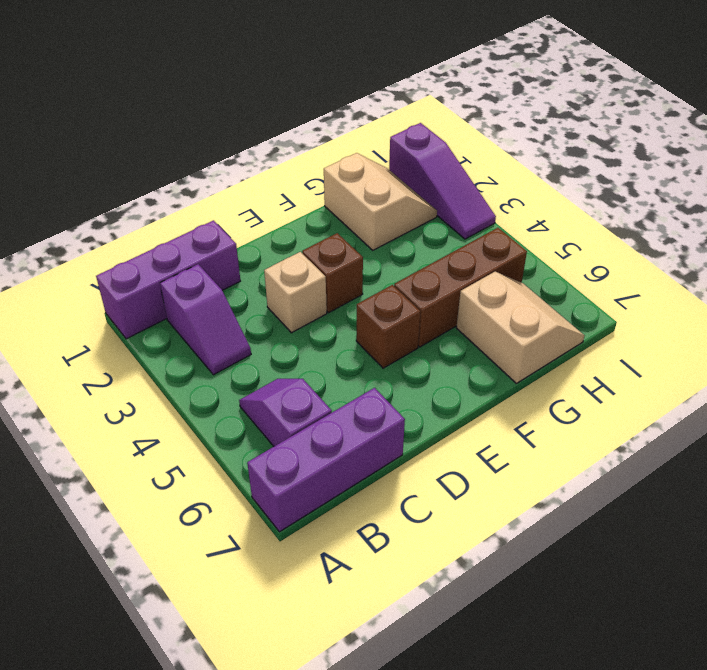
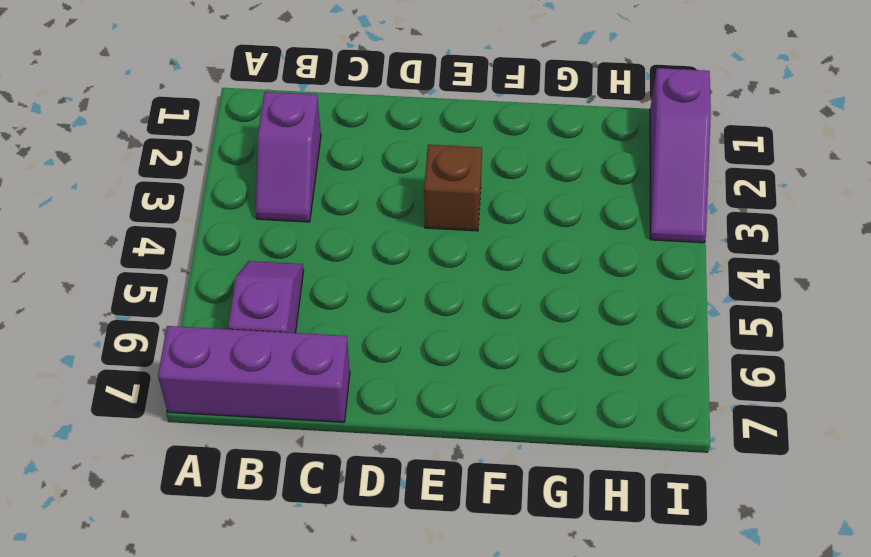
none -> purple 1x3 brick [96,220,240,339]
none -> tan 1x1 brick [264,252,327,333]

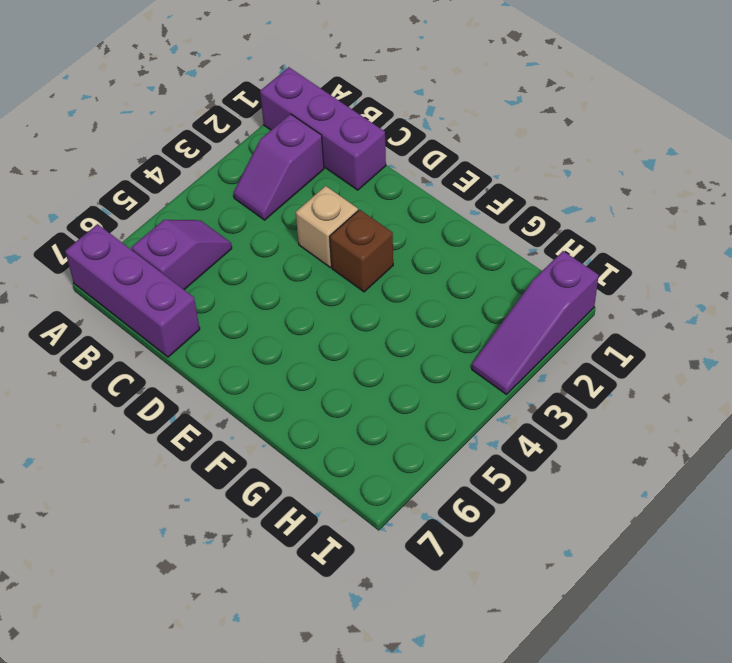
none -> brown 1x1 brick [356,285,421,368]
none -> brown 1x3 brick [394,228,527,347]

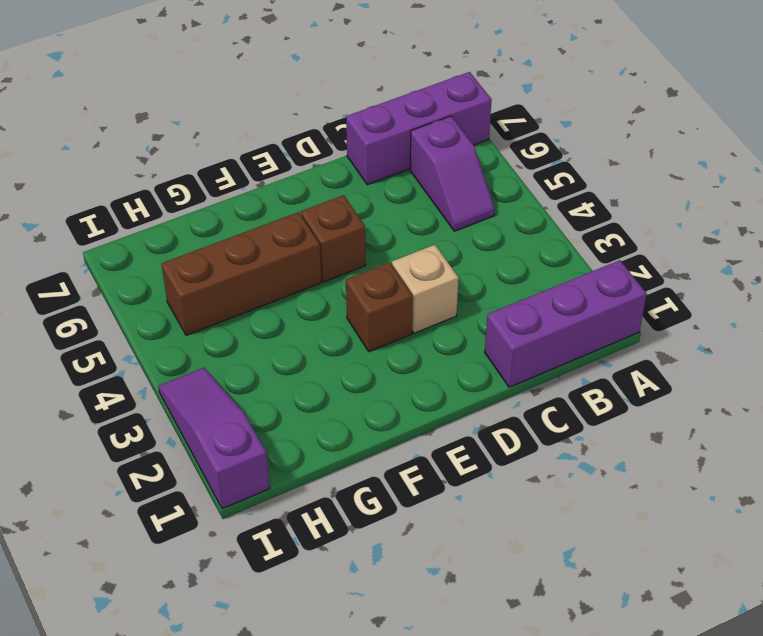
none -> purple 1x2 slope [160,264,251,375]
none -> tan 2x2 slope [324,153,437,250]

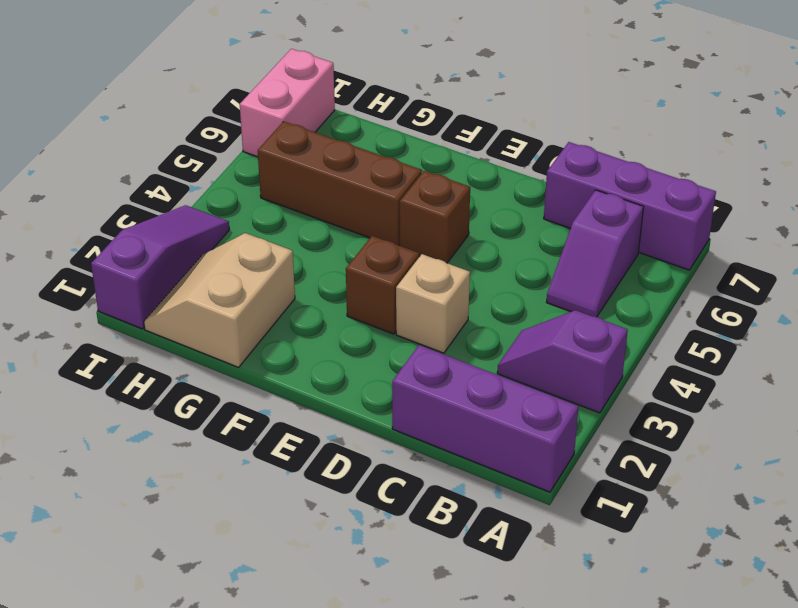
purple 1x2 slope [497,310,628,413] -> purple 1x2 slope turned to [160,264,251,375]
pink 1x2 brick [240,49,335,157] -> none
none -> tan 2x2 slope [456,272,585,383]

